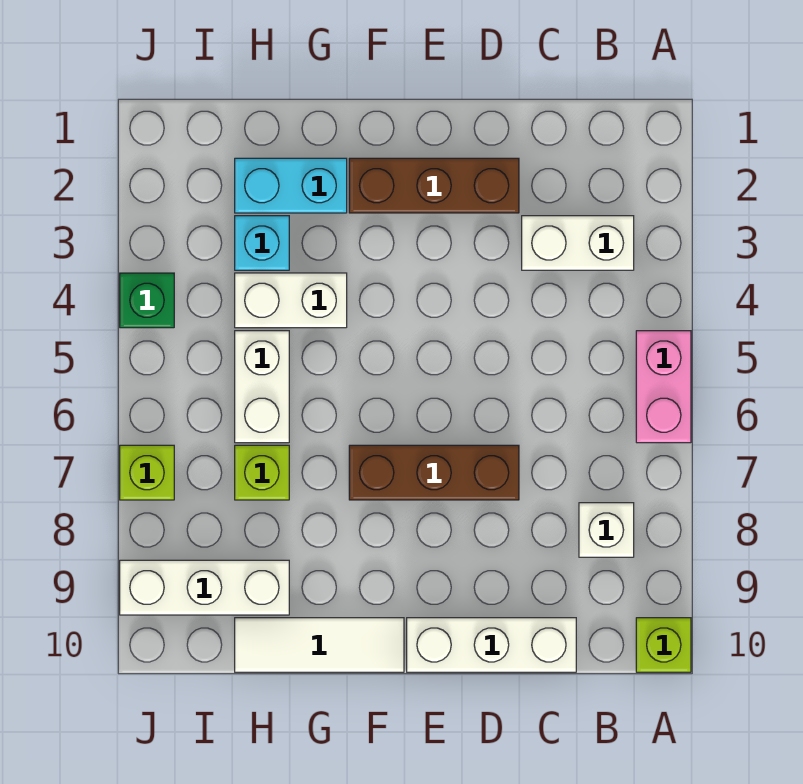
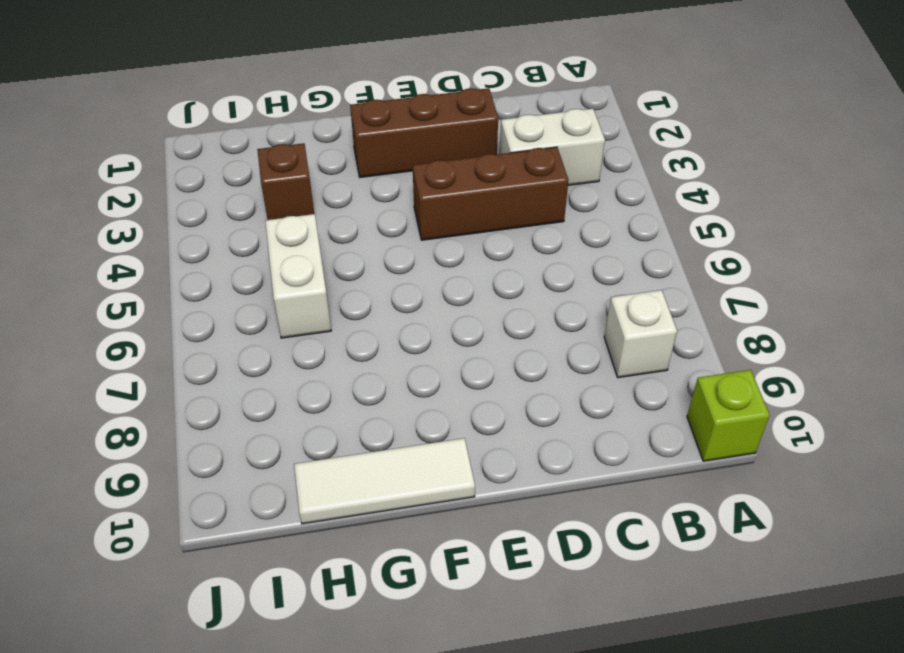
brown 1x3 brick [413,147,568,240] -> brown 1x3 brick moved to [349,445,519,500]
brown 1x1 brick [257,143,314,220] -> cyan 1x1 brick [235,216,289,270]
none -> pink 1x2 brick [636,331,691,443]
none -> white 1x3 brick [407,618,576,672]
none -> cyan 1x2 brick [235,158,347,213]

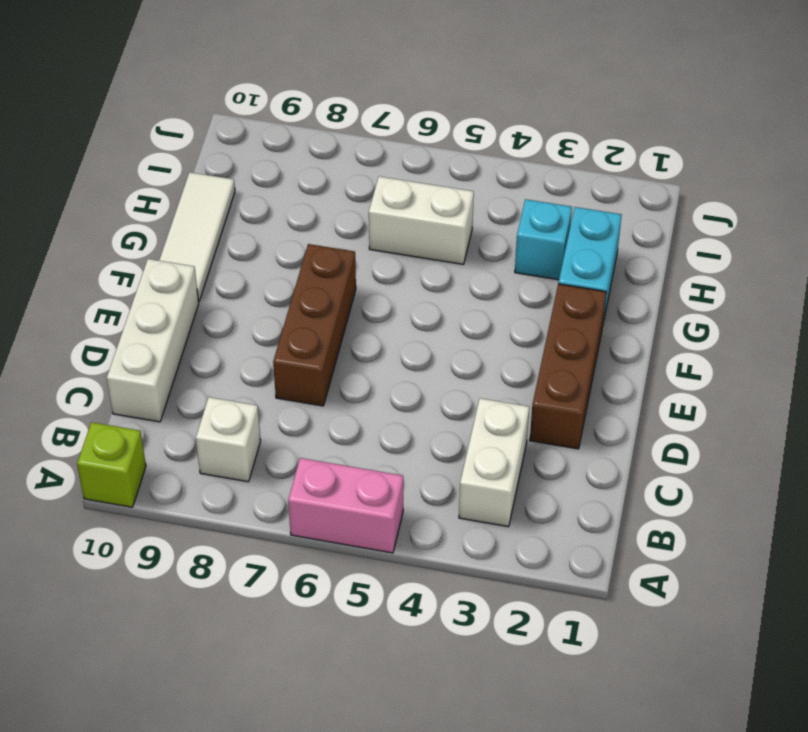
none -> white 1x2 brick [235,273,347,328]
none -> lime 1x1 brick [235,445,289,500]
none -> white 1x3 brick [120,560,289,615]

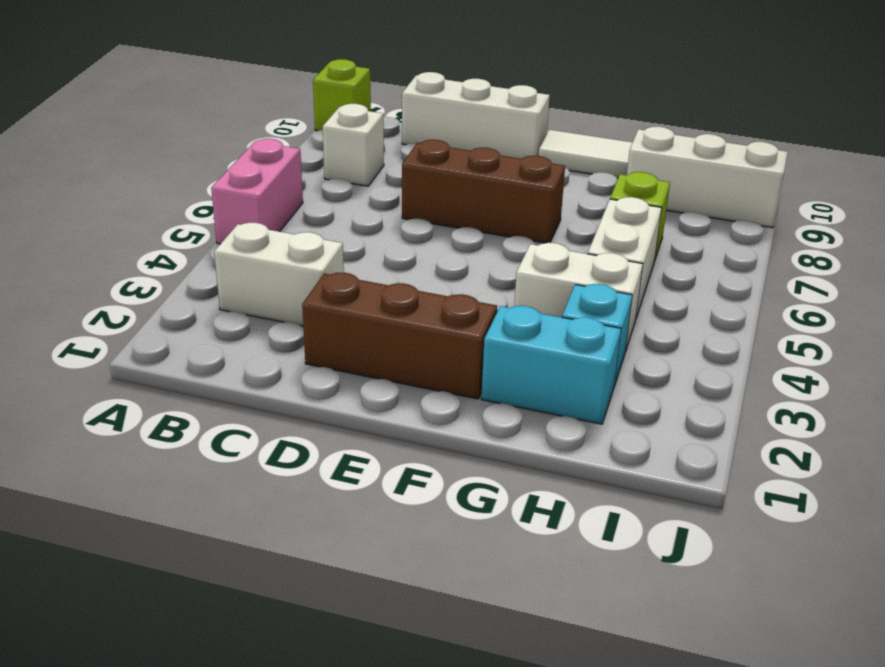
none -> green 1x1 brick [120,273,174,328]
none -> lime 1x1 brick [120,445,174,500]

